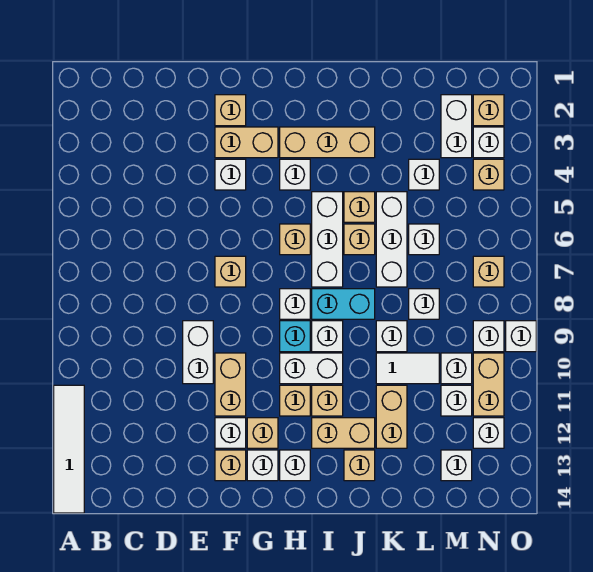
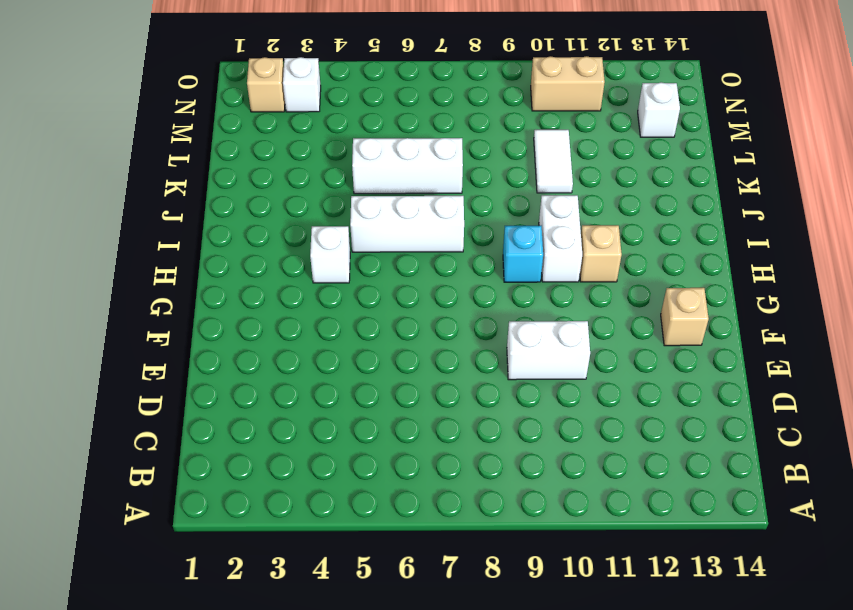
none -> white 1x4 tile [54,385,84,513]
none -> tan 1x1 brick [215,95,246,126]
none -> tan 1x2 brick [215,127,278,158]
none -> white 1x1 brick [215,159,246,190]

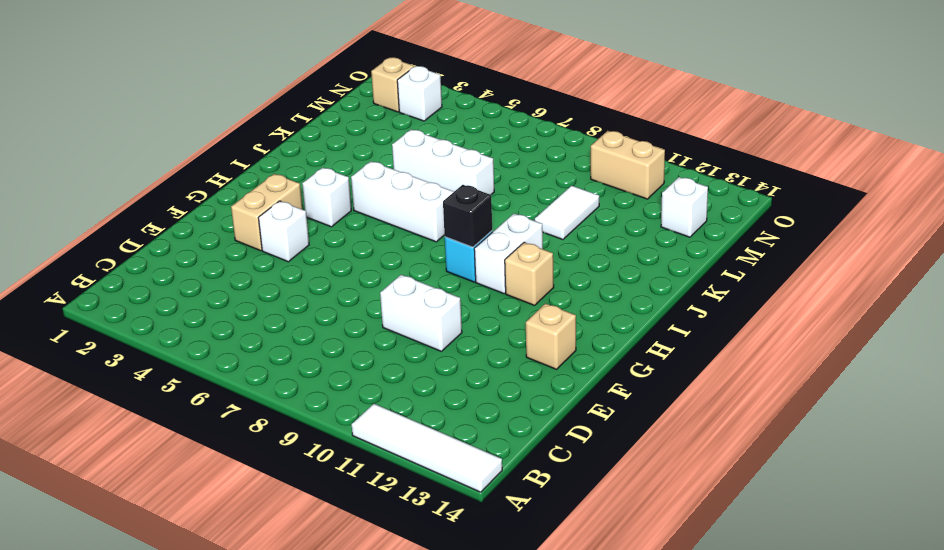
black 1x1 brick [443,185,492,247] -> none
none -> tan 1x1 brick [215,95,246,126]
none -> tan 1x1 brick [215,256,246,287]
none -> tan 1x2 brick [215,353,246,416]
none -> white 1x1 brick [215,418,246,448]

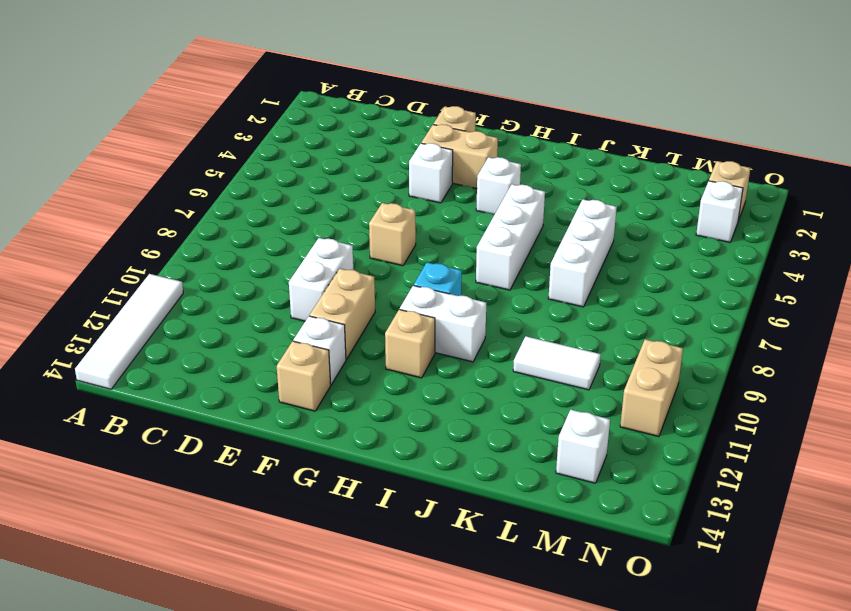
none -> tan 1x1 brick [247,418,278,448]
none -> white 1x1 brick [247,450,278,481]
none -> tan 1x3 brick [280,127,375,158]
none -> tan 1x1 brick [280,224,310,255]

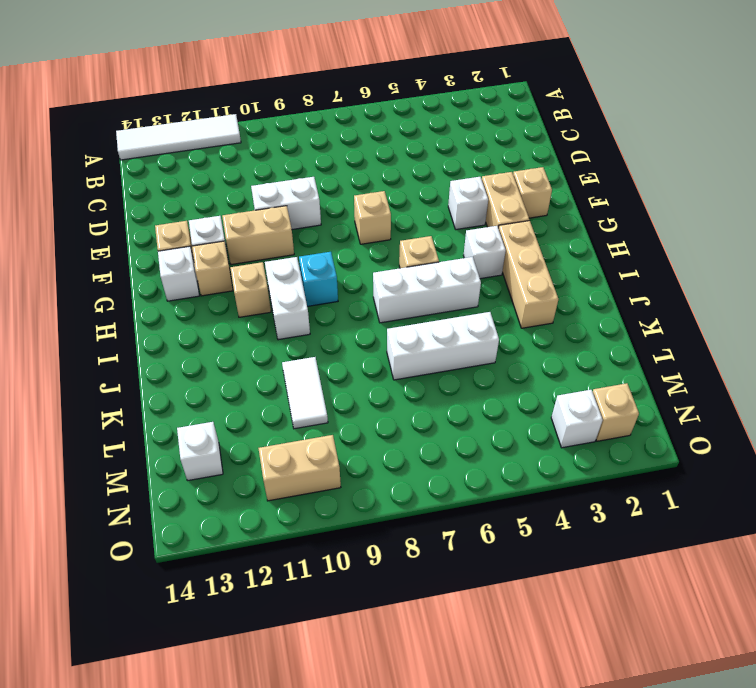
none -> white 1x1 brick [280,289,310,319]
none -> white 1x1 brick [280,450,310,481]
none -> cyan 1x2 brick [312,289,375,319]
none -> white 1x1 brick [312,321,343,352]

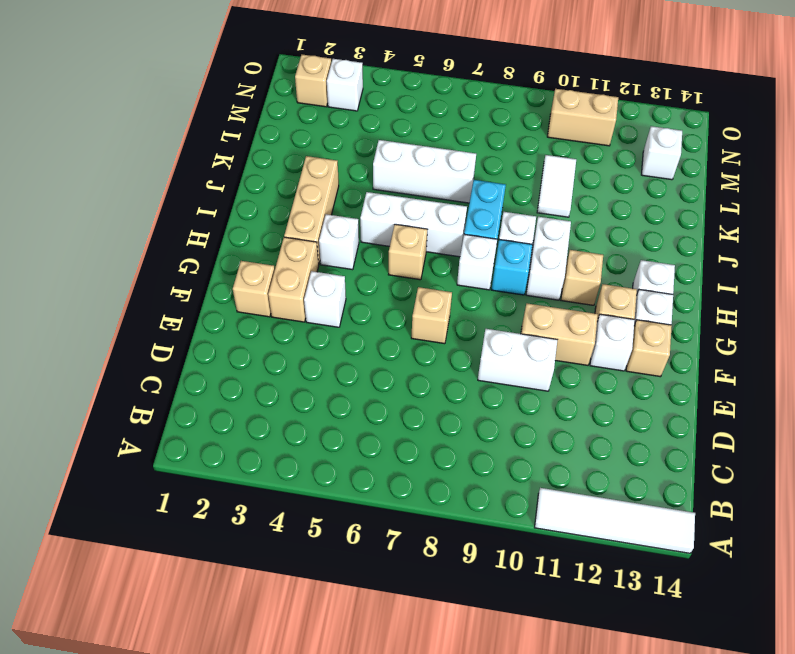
none -> tan 1x1 brick [312,385,343,416]
none -> tan 1x2 brick [312,418,375,448]
none -> tan 1x1 brick [344,192,375,222]
none -> tan 1x1 brick [344,224,375,255]

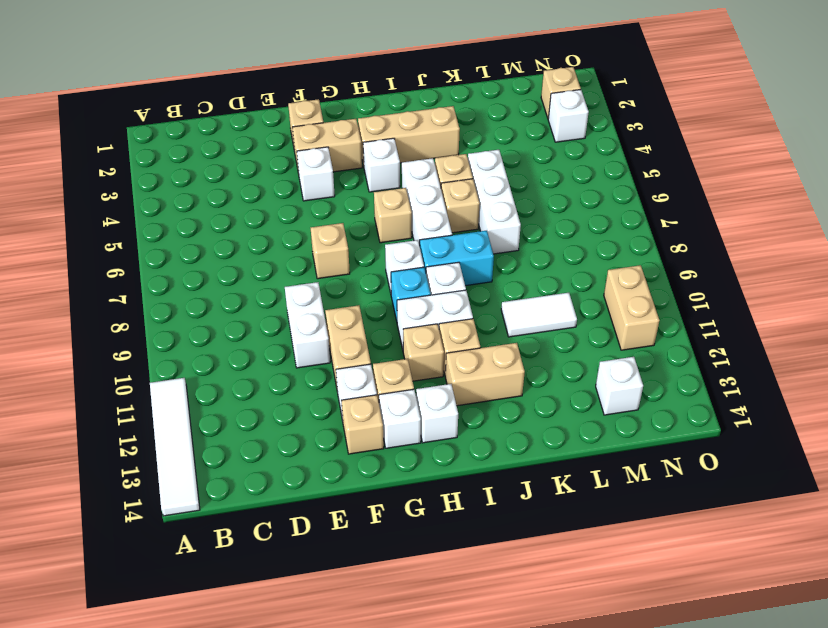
none -> tan 1x1 brick [344,450,375,481]
none -> white 1x1 brick [376,321,407,352]
none -> tan 1x2 brick [376,385,407,448]
none -> white 1x1 brick [409,159,439,190]

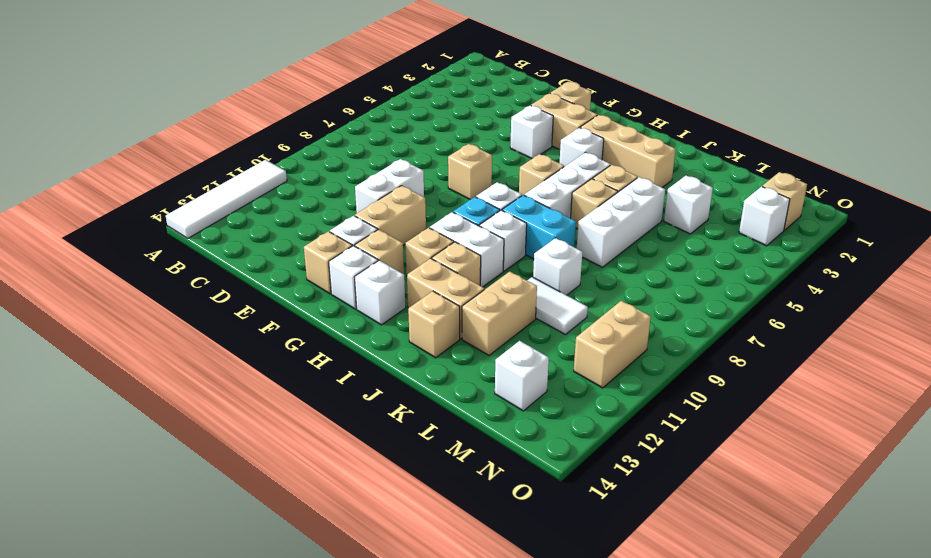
none -> white 1x1 brick [409,224,439,255]
none -> white 1x1 brick [409,289,439,319]
none -> white 1x2 brick [441,95,472,158]
none -> white 1x1 brick [441,353,472,384]

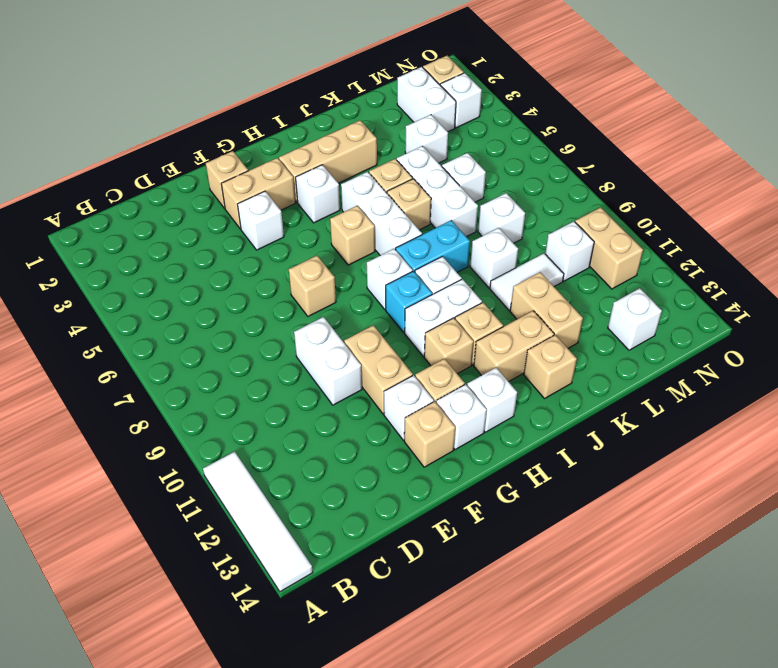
none -> white 1x1 brick [441,385,472,416]
none -> tan 1x1 brick [473,159,504,190]
none -> tan 1x1 brick [473,256,504,287]
none -> white 1x1 brick [473,321,504,352]

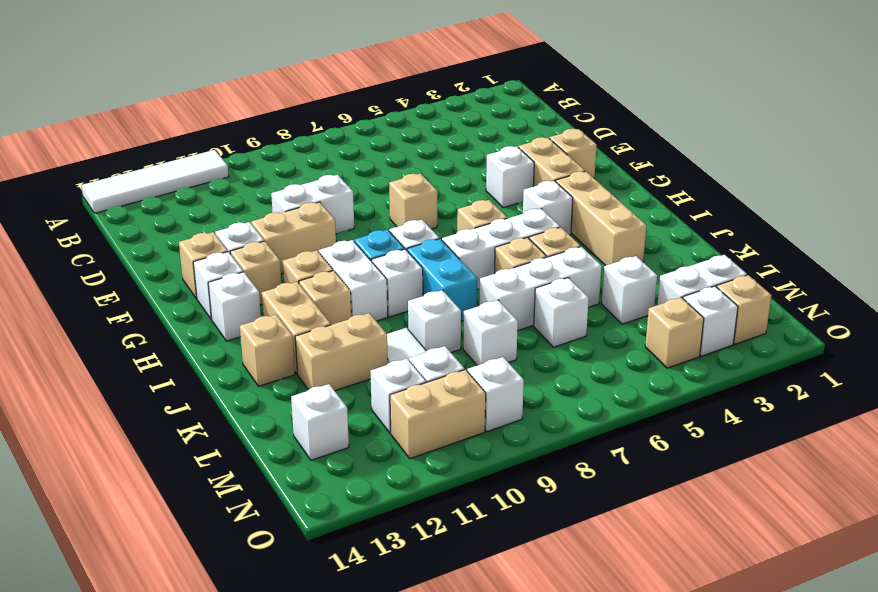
none -> tan 1x1 brick [473,256,504,287]
none -> white 1x1 brick [473,418,504,448]
none -> white 1x1 brick [506,321,536,352]

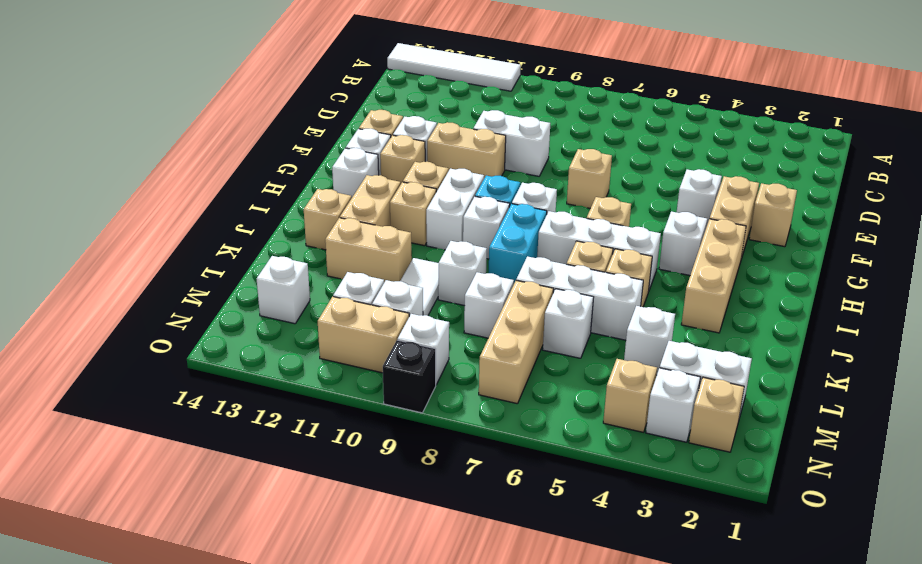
tan 1x3 brick [479,281,553,404] -> tan 1x1 brick [473,256,504,287]
black 1x1 brick [383,340,436,413] -> white 1x1 brick [506,321,536,352]
none -> white 1x1 brick [473,418,504,448]

